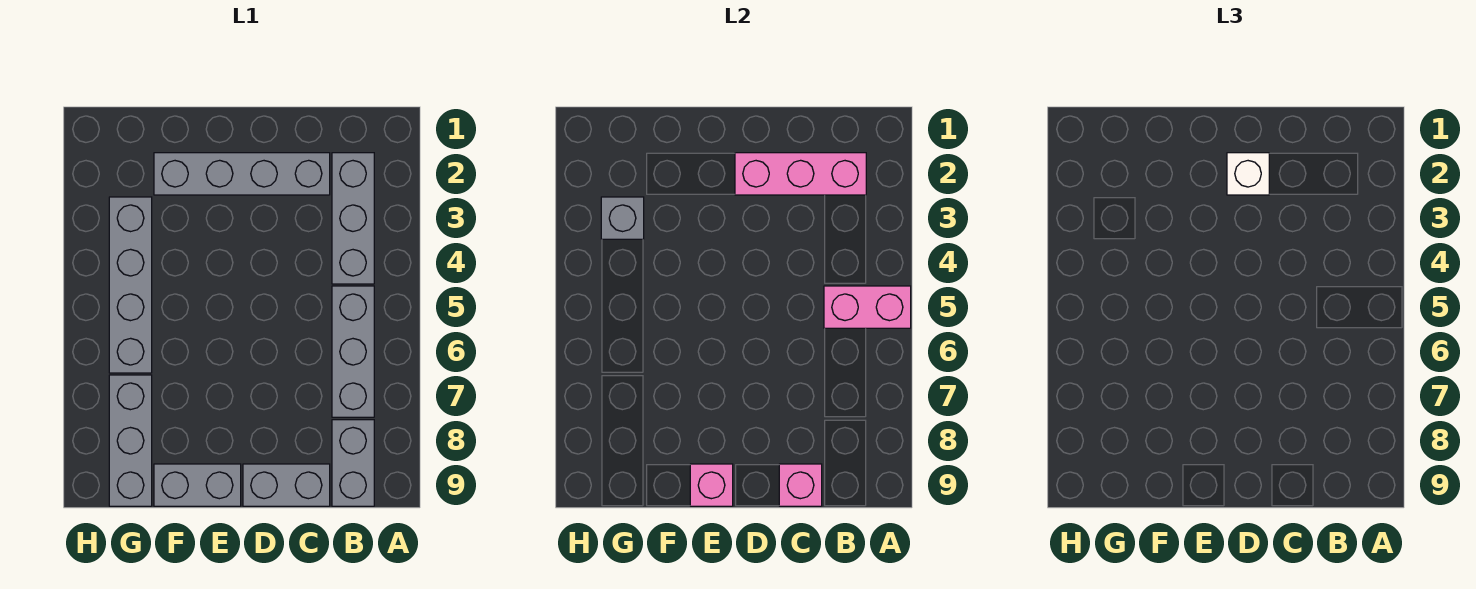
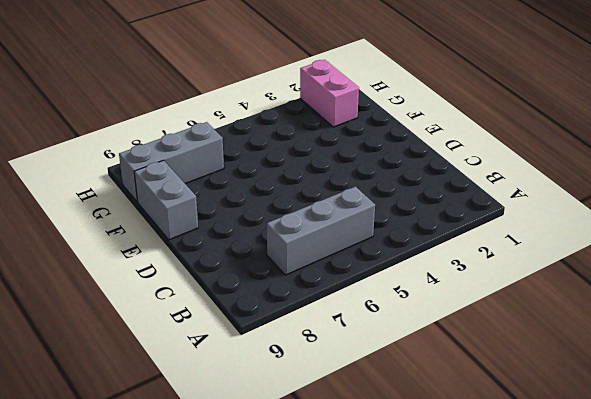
pink 1x2 brick [300,60,359,127] -> pink 1x2 brick moved to [824,286,911,328]
none -> grey 1x3 brick [332,153,374,284]
none -> grey 1x2 brick [332,420,374,506]
none -> grey 1x4 brick [154,153,330,195]

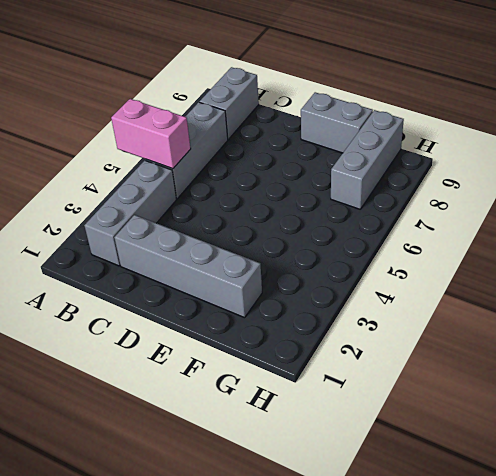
none -> grey 1x2 brick [243,464,330,506]
none -> grey 1x4 brick [109,197,152,373]
none -> pink 1x3 brick [735,153,866,195]

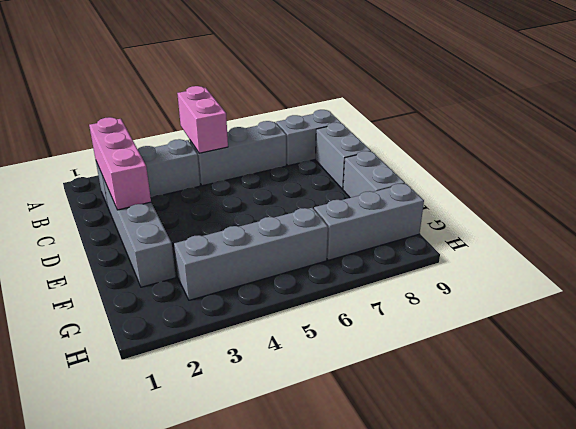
none -> pink 1x1 brick [779,464,822,506]
none -> pink 1x1 brick [690,464,733,506]
none -> grey 1x1 brick [601,197,644,239]

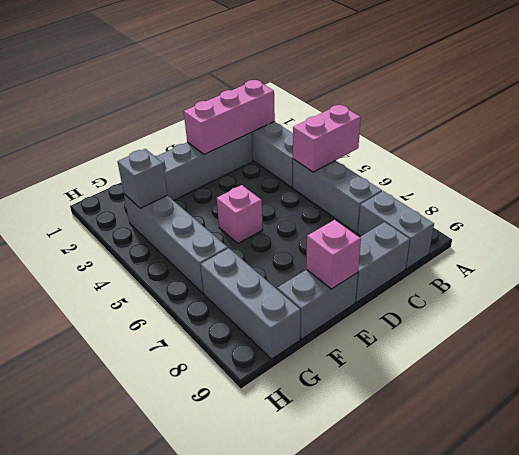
pink 1x1 brick [217,185,263,243] -> pink 1x1 brick moved to [779,464,822,506]
none -> white 1x1 brick [1227,153,1269,195]

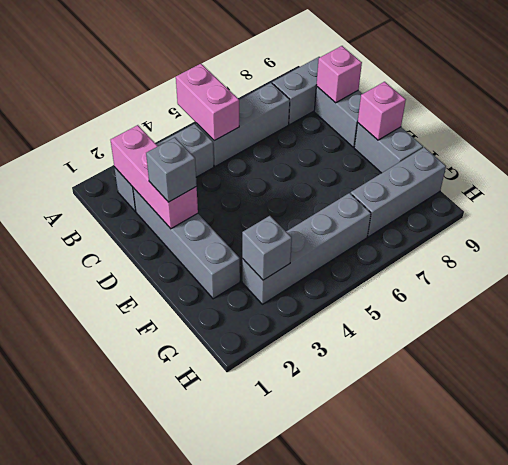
grey 1x1 brick [146,137,197,202] -> white 1x1 brick [1227,153,1269,195]

